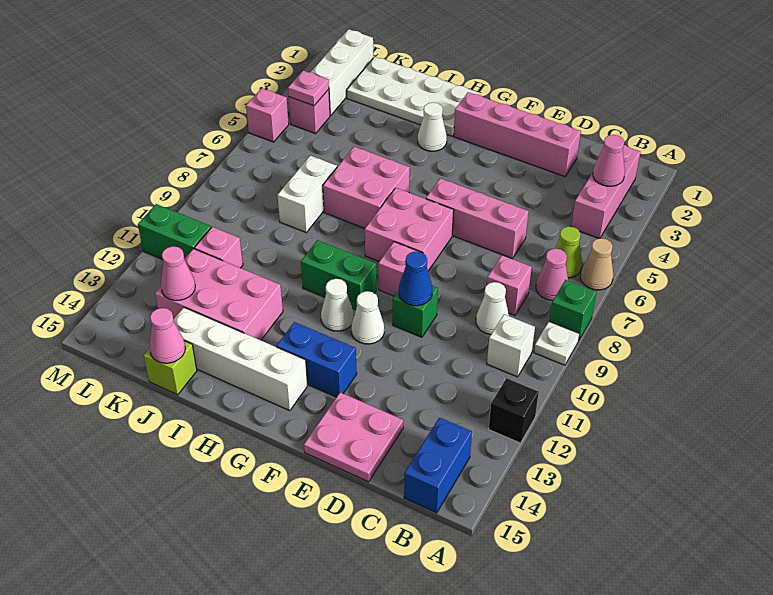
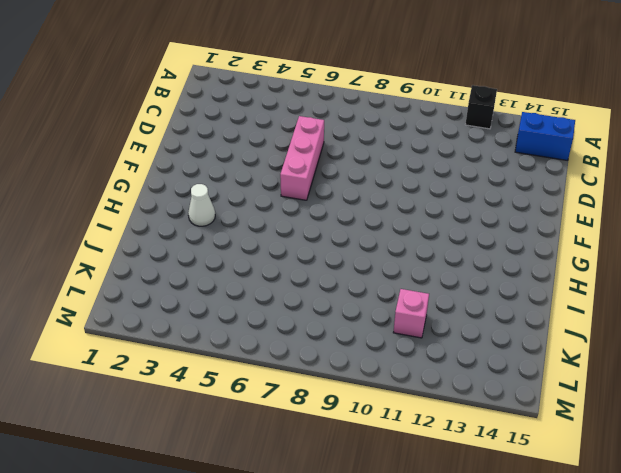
none -> tan 1x1 cone [581,238,614,290]
none -> green 1x1 brick [549,280,596,341]
none -> white 1x1 plate [534,322,580,365]
none -> pink 1x3 brick [571,145,640,239]

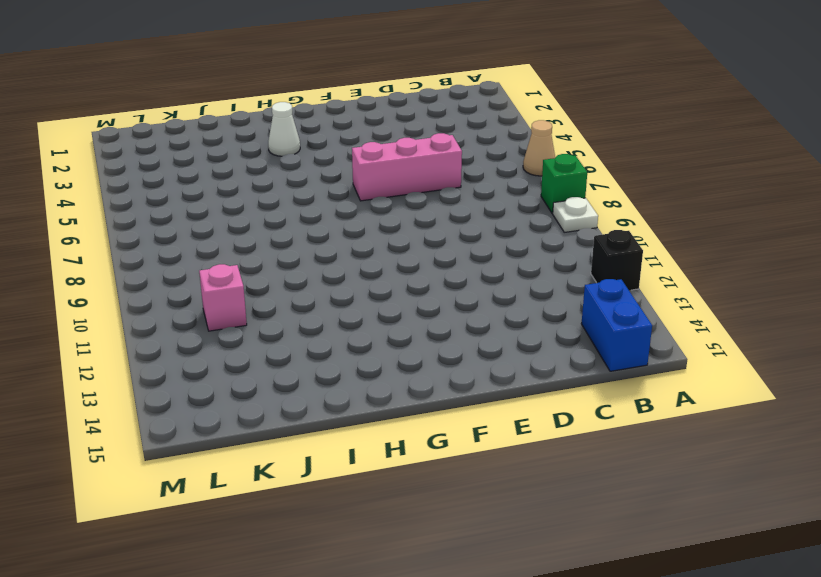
none -> pink 1x3 brick [571,145,640,239]
none -> lime 1x1 cone [556,226,582,278]
none -> pink 1x1 cone [536,248,568,300]
none -> white 1x1 brick [487,314,535,377]

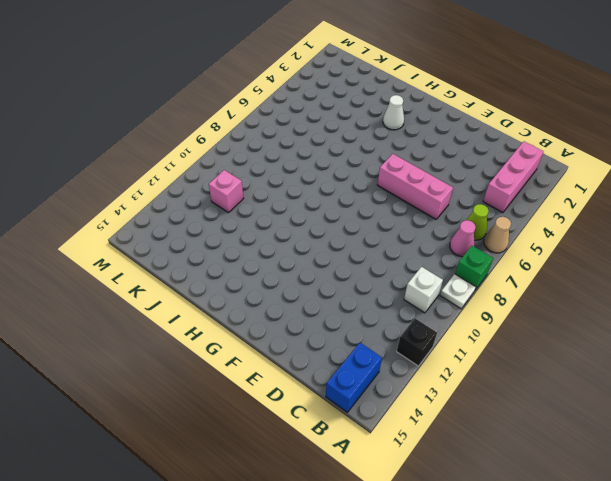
none -> pink 1x1 brick [487,255,532,315]
none -> white 1x1 cone [476,282,509,334]
none -> pink 1x4 brick [454,92,581,177]
none -> pink 2x2 plate [304,392,403,482]

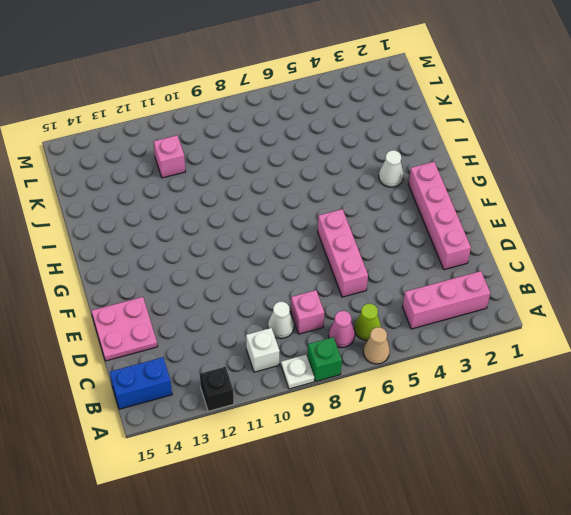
none -> green 1x1 brick [393,286,438,337]
none -> pink 2x2 brick [365,188,454,271]
none -> pink 1x1 brick [378,242,419,296]
none -> white 1x1 cone [351,291,384,344]

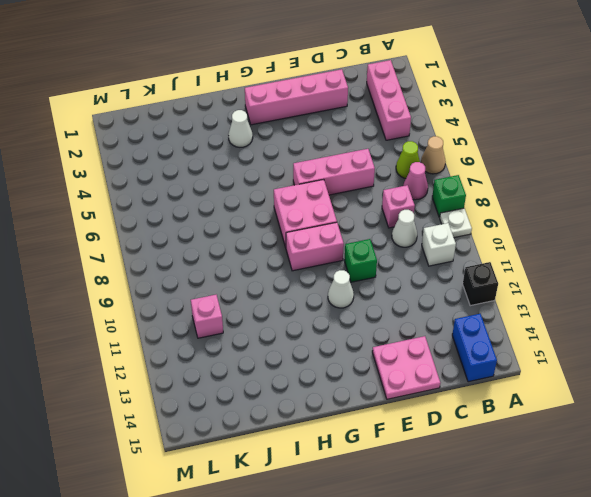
pink 1x2 brick [286,222,344,271] -> pink 1x1 brick [378,242,419,296]
none -> blue 1x2 brick [277,322,357,397]
none -> green 1x2 brick [301,240,376,310]
none -> white 1x1 cone [321,279,354,331]
none -> white 1x4 brick [173,307,307,411]

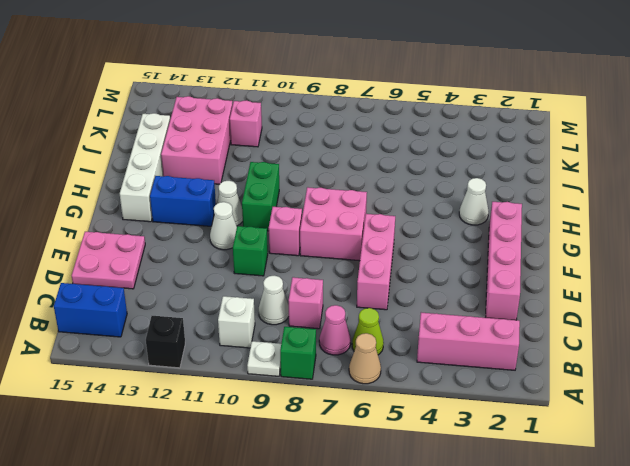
blue 1x2 brick [150,176,216,226] -> blue 1x2 brick turned to [277,322,357,397]
none -> white 2x4 plate [347,57,479,136]
none -> pink 2x2 brick [323,147,410,228]
none -> white 1x2 brick [277,156,337,232]
none -> lime 1x1 brick [144,341,197,395]

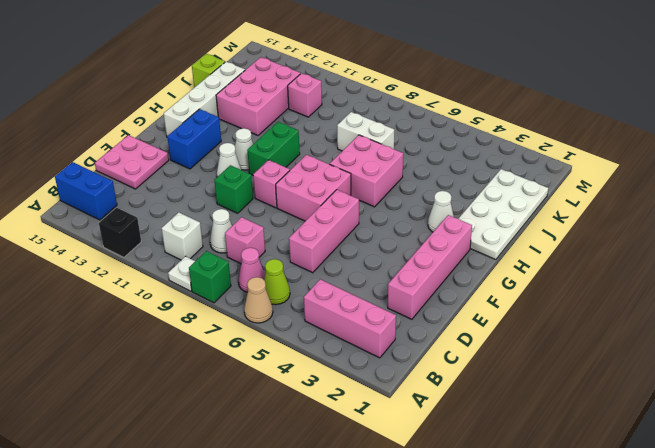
none -> white 1x3 brick [311,29,373,115]
none -> pink 1x1 brick [289,89,330,134]
none -> green 1x2 brick [138,204,211,260]
none -> pink 1x1 brick [246,88,289,142]

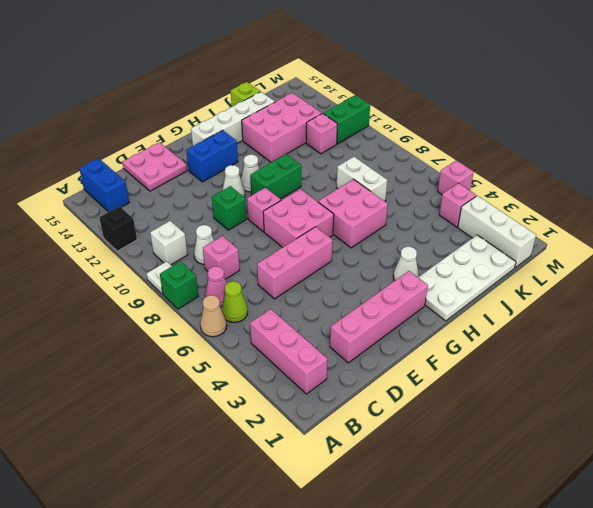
none -> pink 1x1 cone [593,135,625,186]
none -> blue 1x1 cone [399,252,432,306]
none -> pink 1x1 cone [149,308,185,363]
none -> pink 1x1 cone [161,246,195,300]

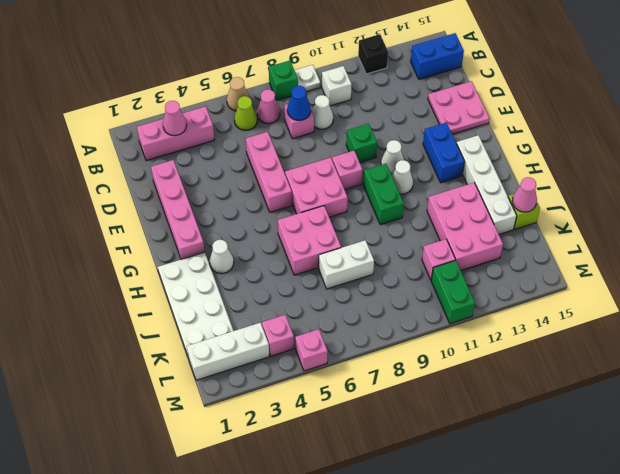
blue 1x1 cone [287,86,311,121] -> blue 1x1 cone moved to [399,252,432,306]
none -> pink 1x1 cone [161,246,195,300]
none -> pink 1x1 plate [288,71,329,106]

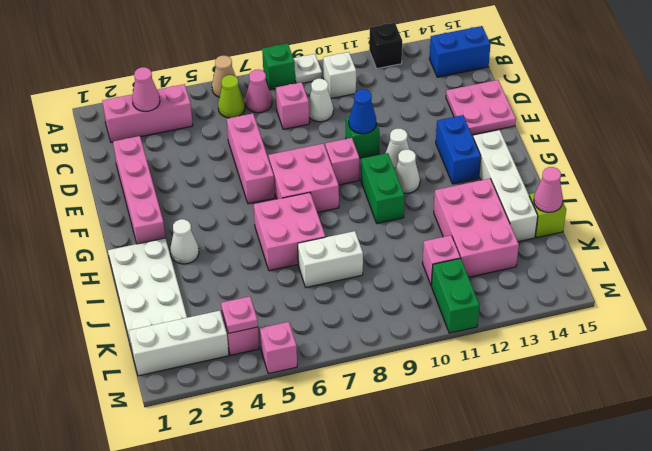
none -> pink 1x1 cone [161,246,195,300]

